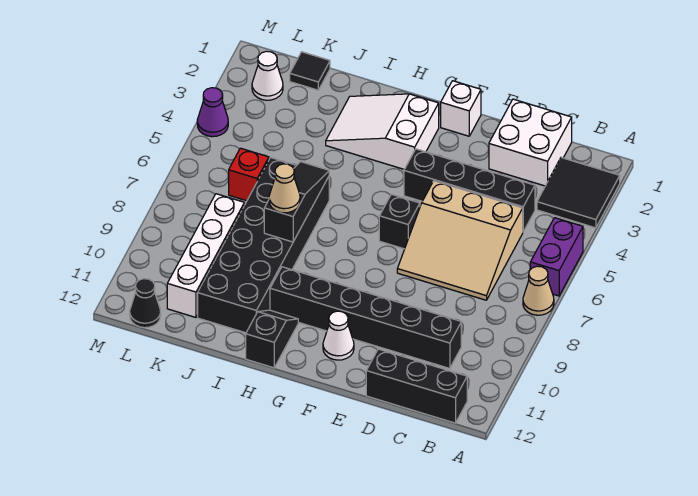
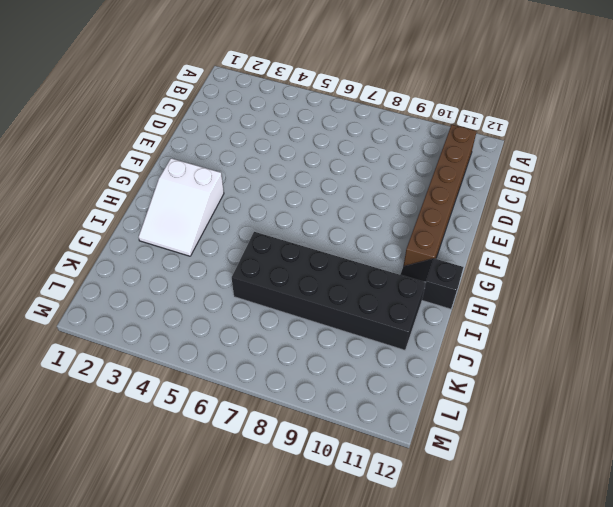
brown 1x6 brick [404,125,477,266] -> white 1x1 cone [323,311,354,360]
none -> black 2x2 tile [537,158,620,228]
none -> purple 1x2 brick [530,218,583,296]
none -> tan 1x1 cone [523,266,554,315]

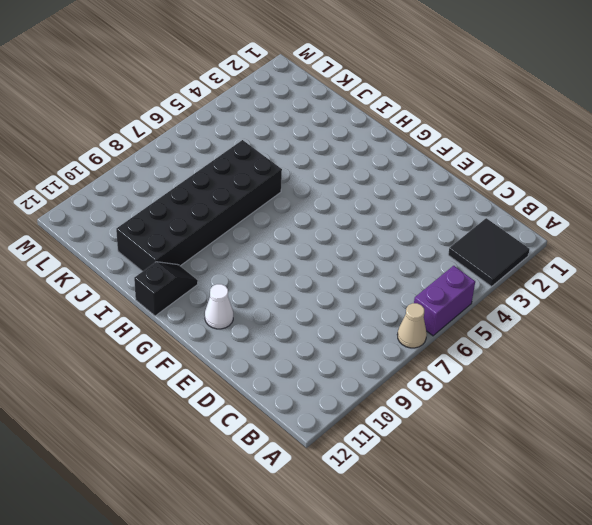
none -> black 1x3 brick [366,349,467,423]
none -> white 2x2 brick [489,99,572,186]
none -> black 1x4 brick [404,149,535,232]

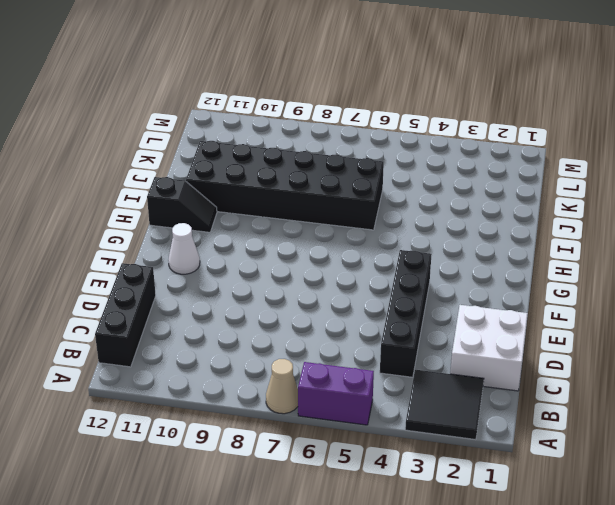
none -> tan 3x3 slope [397,181,523,300]
none -> black 1x6 brick [270,267,461,369]
none -> white 1x1 brick [441,81,481,136]

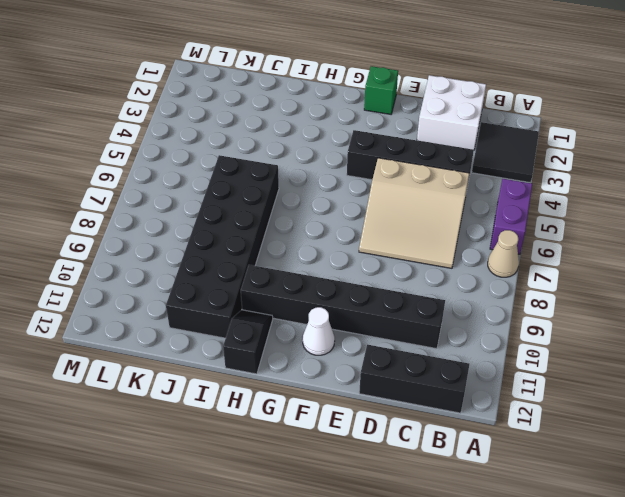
green 1x1 brick [364,66,398,114] -> white 1x1 brick [441,81,481,136]
none -> black 1x1 brick [379,194,420,249]
none -> white 2x3 slope [326,94,439,169]
none -> black 1x1 tile [290,52,330,90]

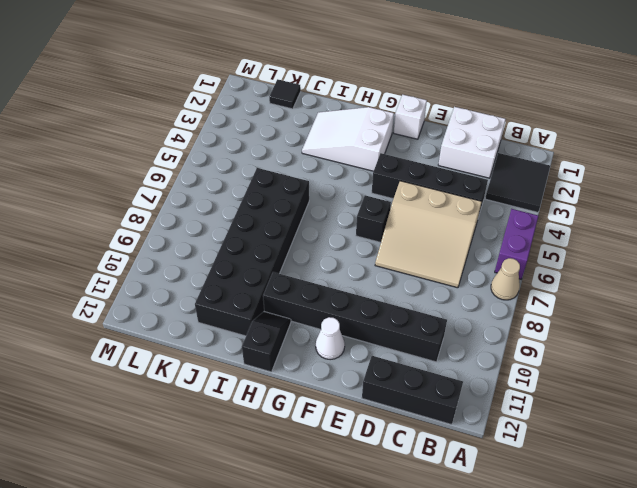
none -> red 1x1 brick [229,148,269,201]
none -> white 1x4 brick [167,194,244,317]
none -> white 1x1 cone [252,51,283,100]

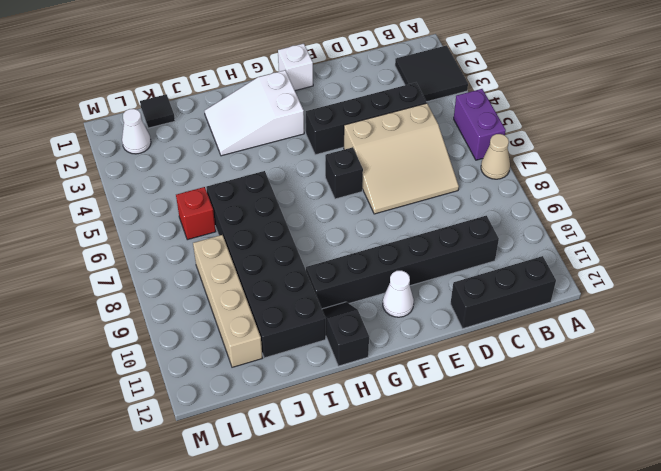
tan 1x4 brick [193,235,262,367] -> white 1x4 brick [167,194,244,317]
none -> white 2x2 brick [489,99,572,186]
none -> black 1x1 cone [130,279,161,328]
none -> purple 1x1 cone [197,88,228,137]

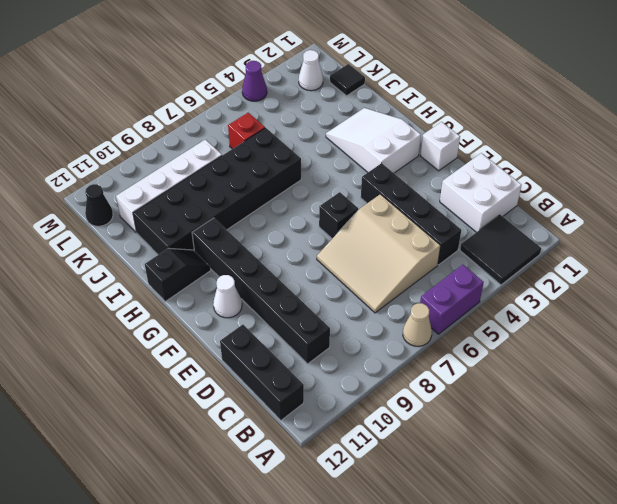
none -> black 1x3 slope [264,162,329,242]
none -> tan 1x1 cone [269,164,300,213]

